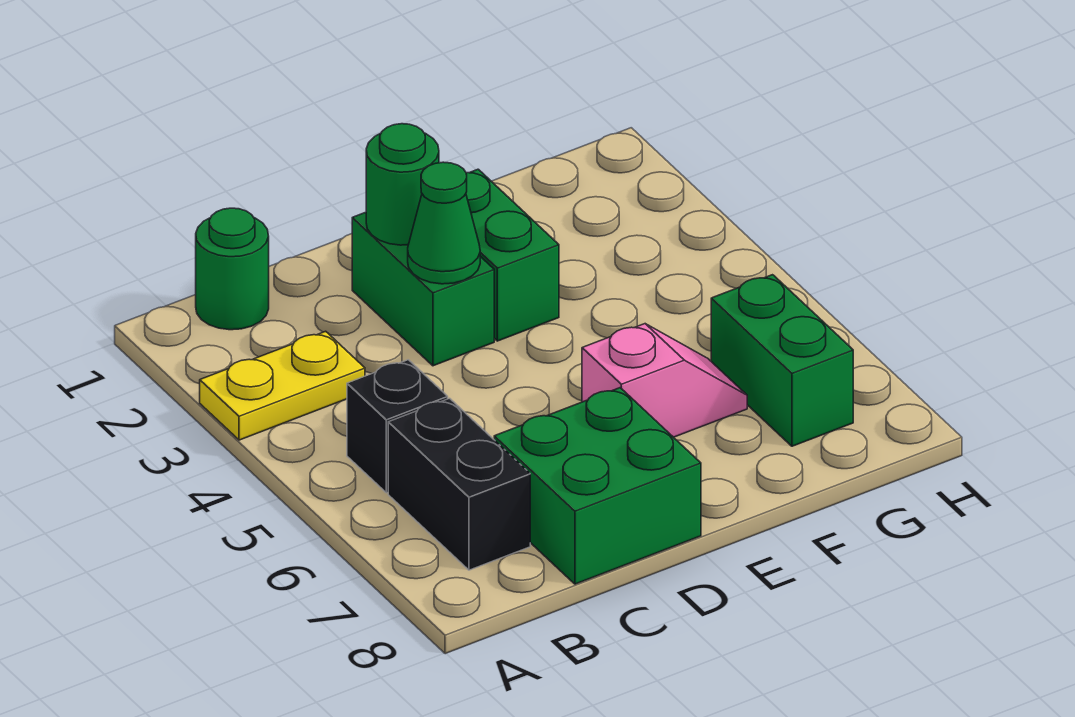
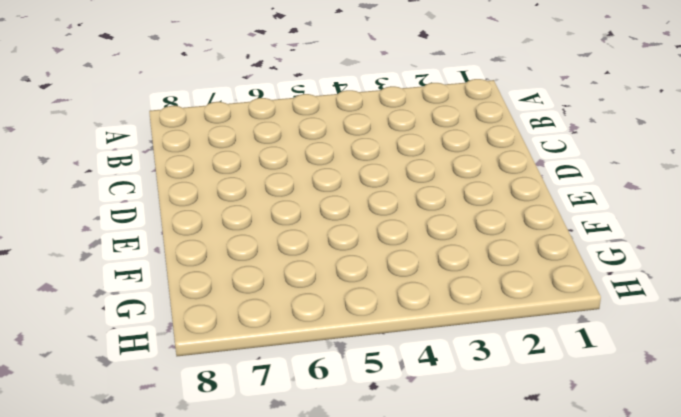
none -> yellow 1x2 plate [200,331,365,440]
none -> green 1x1 round brick [196,208,269,330]

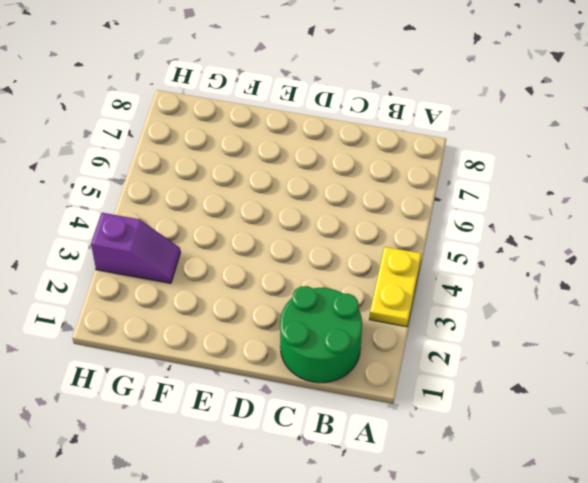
yellow 1x2 plate [369,247,421,327] -> yellow 1x2 plate turned to [200,331,365,440]
green 2x2 round brick [280,286,362,383] -> green 1x1 round brick [196,208,269,330]
purple 1x2 slope [91,213,181,283] -> none
none -> black 1x1 brick [347,360,448,493]
none -> black 1x2 brick [388,398,530,570]

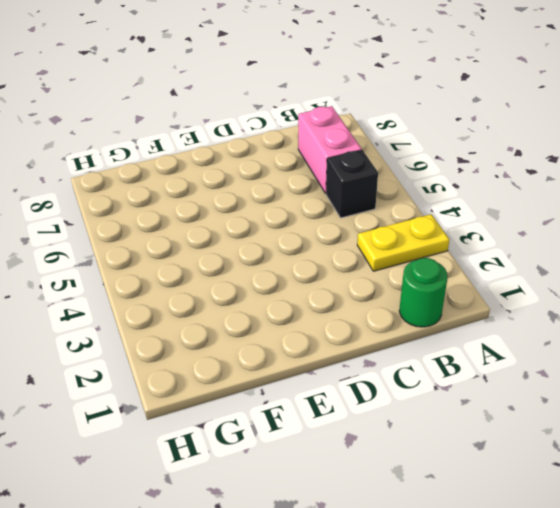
pink 1x2 brick [298,106,362,194] -> black 1x2 brick [388,398,530,570]
none -> green 2x2 brick [494,388,701,584]
none -> green 1x2 brick [352,212,494,366]

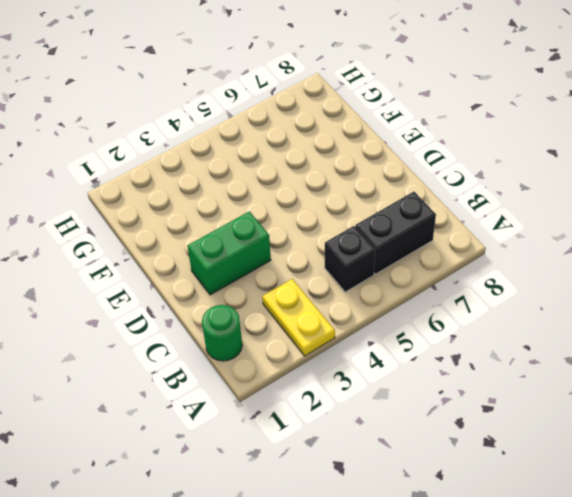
none -> green 2x2 brick [494,388,701,584]
none -> green 1x2 brick [466,169,559,341]

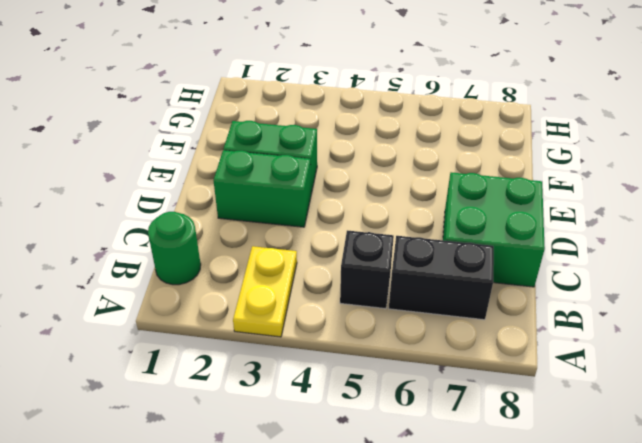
none -> pink 1x2 slope [582,324,747,437]
none -> green 1x2 brick [711,275,853,446]

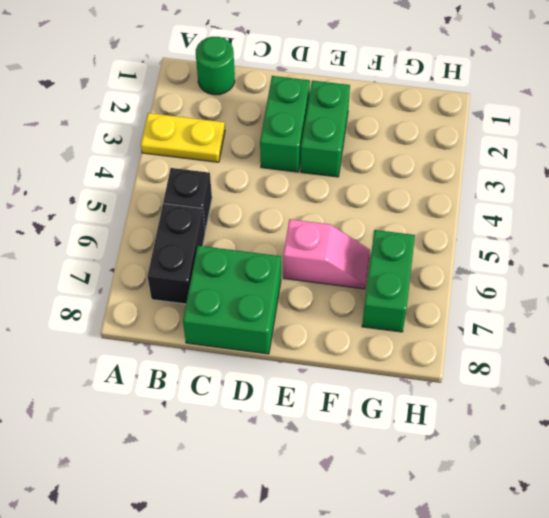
none -> green 1x1 round brick [366,124,439,245]
none -> green 1x1 cone [408,162,480,284]

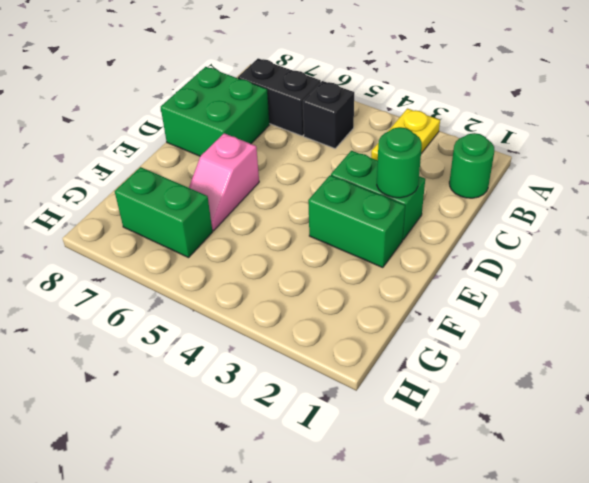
none -> green 1x1 cone [408,162,480,284]

